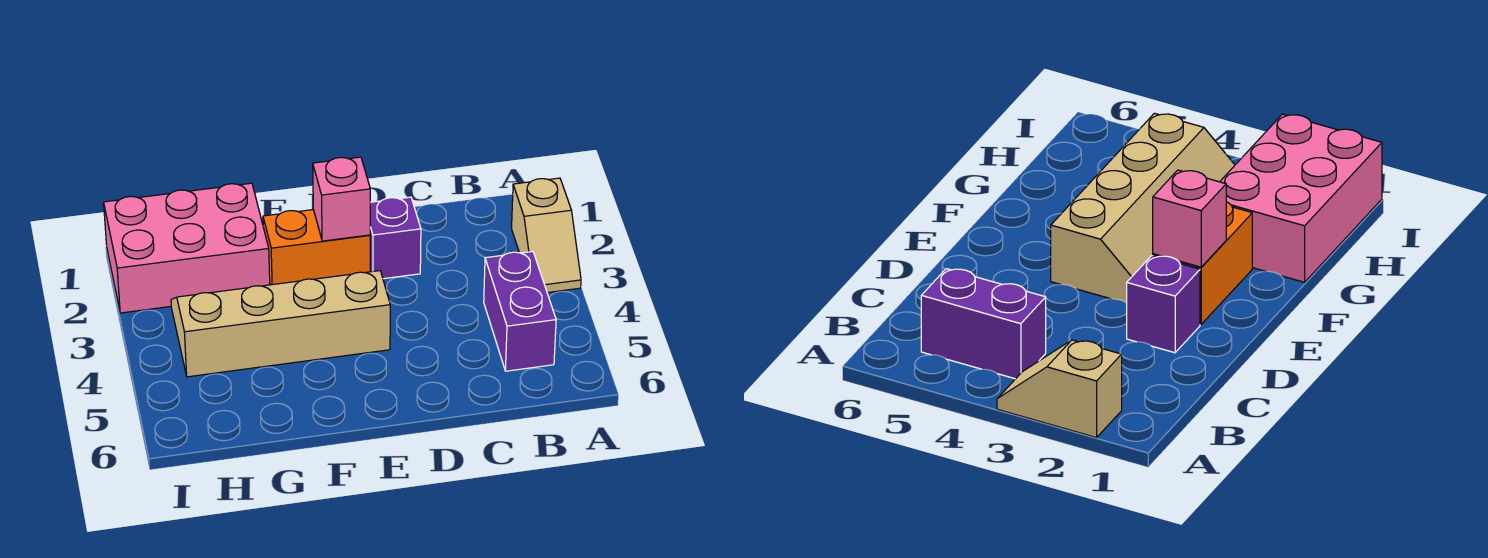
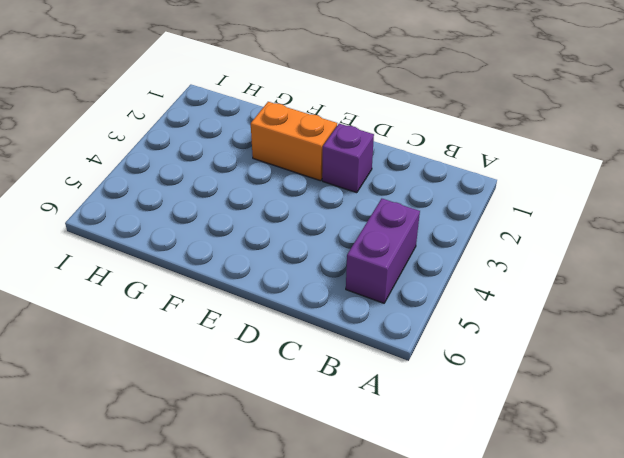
none -> tan 1x2 slope [512,178,581,293]
none -> tan 2x4 slope [171,271,390,377]

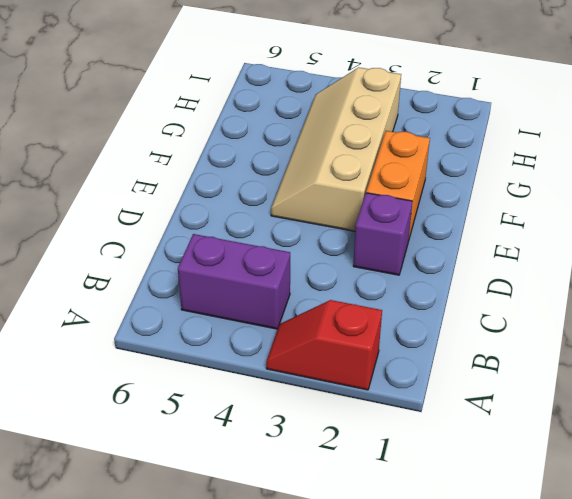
red 1x2 slope [266,300,382,390] -> tan 1x2 slope [512,178,581,293]
tan 2x4 slope [271,68,401,231] -> tan 2x4 slope turned to [171,271,390,377]
none -> pink 2x3 brick [104,183,270,313]
none -> pink 1x1 brick [313,157,370,241]

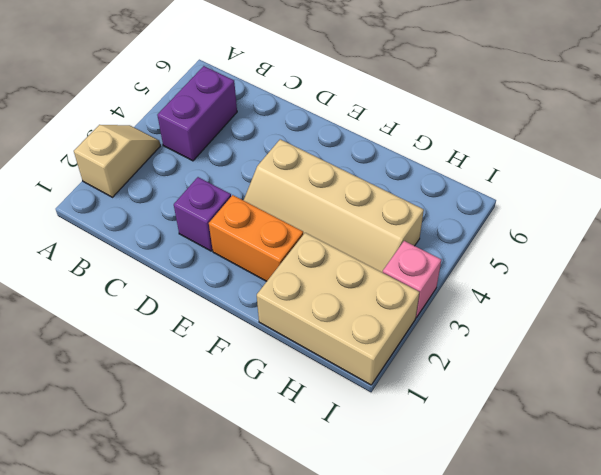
tan 2x3 brick [257,233,419,385] -> pink 2x3 brick [104,183,270,313]
pink 1x1 brick [383,241,441,318] -> pink 1x1 brick moved to [313,157,370,241]

